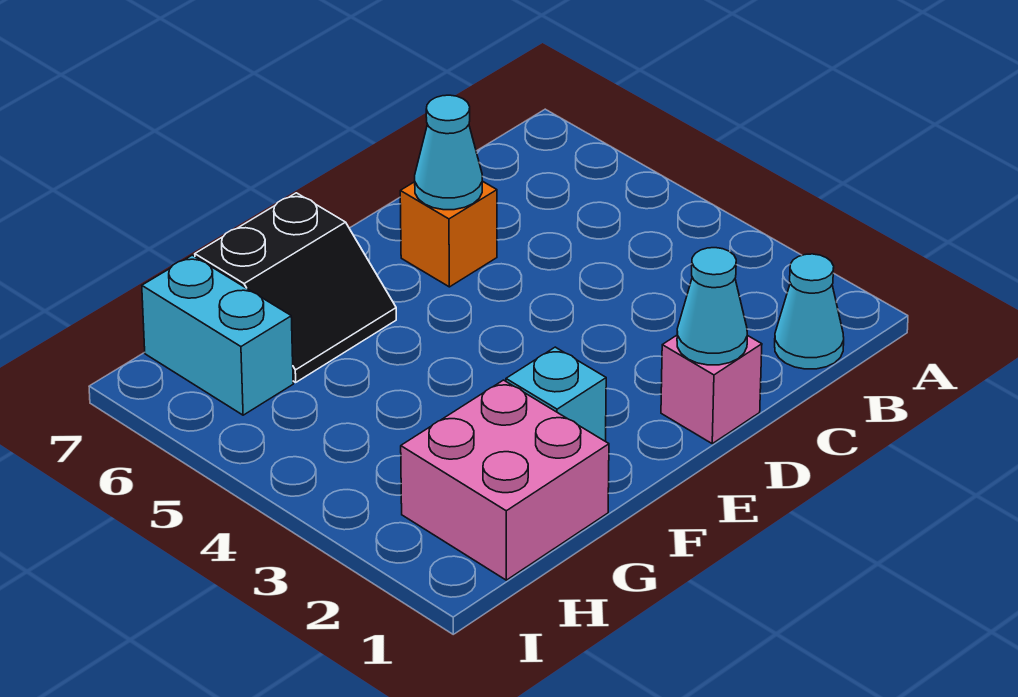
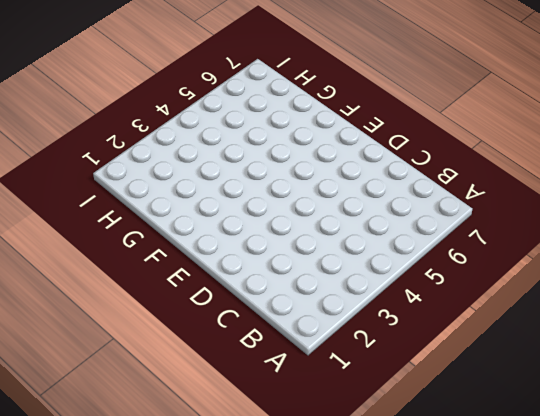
none -> cyan 1x1 cone [775,254,844,369]
none -> pink 1x1 brick [661,335,762,444]

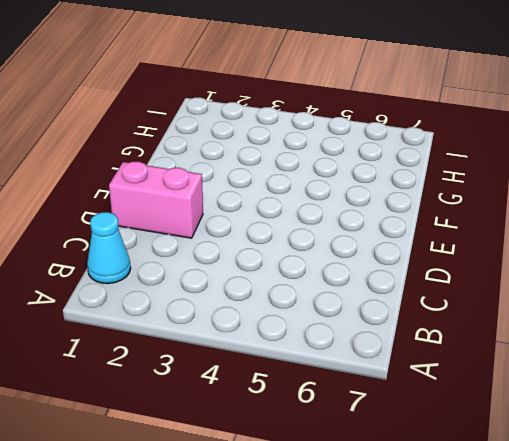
pink 1x2 brick [109,162,203,238] -> pink 1x1 brick [661,335,762,444]
none -> orange 1x1 brick [400,181,497,287]
none -> cyan 1x1 brick [506,347,606,441]

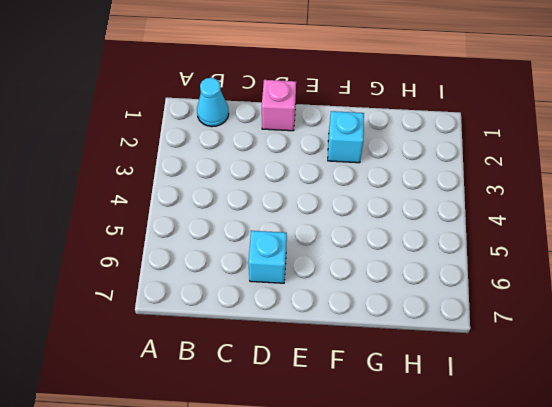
cyan 1x1 brick [248,231,287,283] -> orange 1x1 brick [400,181,497,287]
none -> black 2x2 slope [195,193,396,382]
none -> pink 2x2 brick [401,380,609,580]

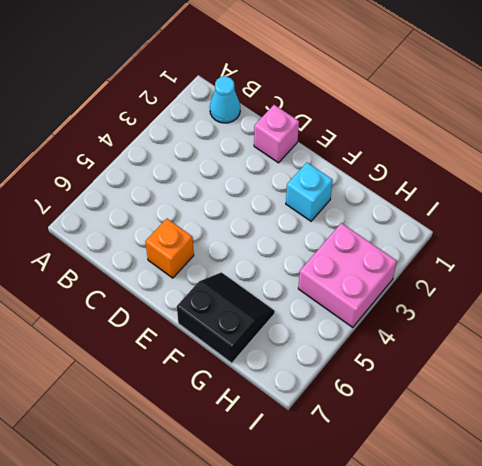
pink 2x2 brick [298,223,397,327] -> pink 2x2 brick moved to [401,380,609,580]
none -> cyan 1x2 brick [142,255,293,415]
none -> cyan 1x1 cone [677,248,747,365]

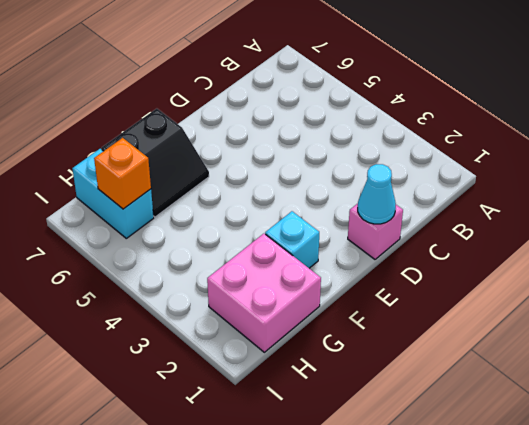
orange 1x1 brick [94,138,151,209] -> orange 1x1 brick moved to [400,181,497,287]
none -> cyan 1x1 cone [775,254,844,369]
none -> cyan 1x1 cone [415,95,482,210]

